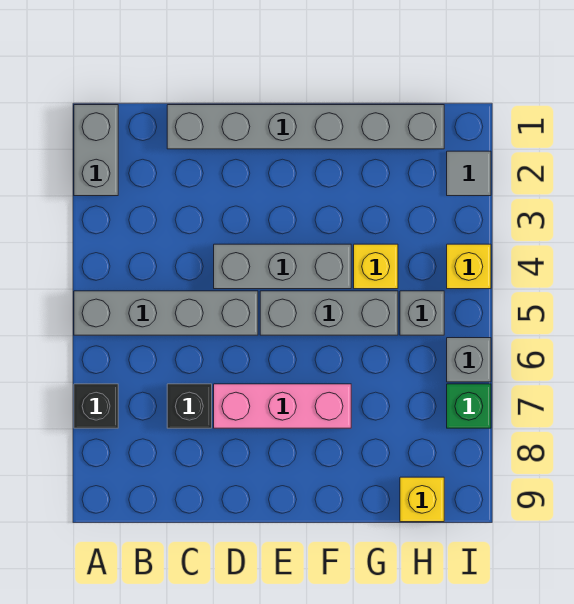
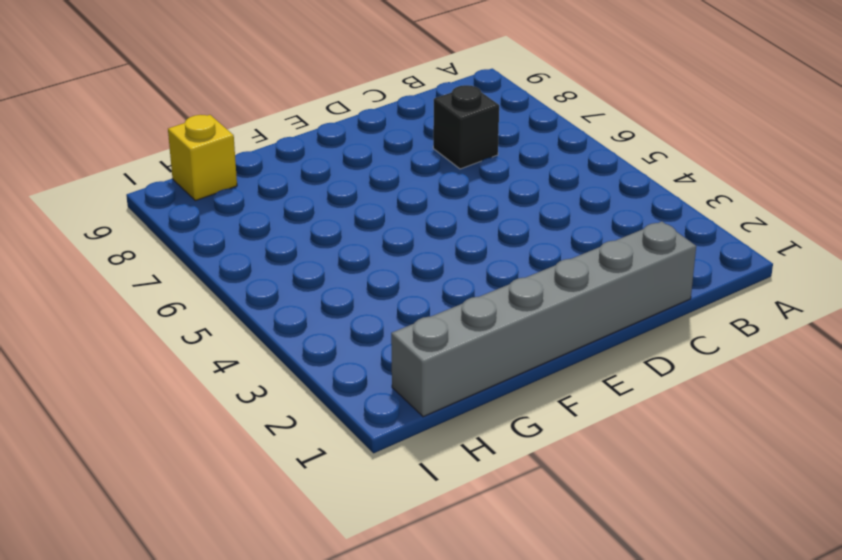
none -> grey 1x2 brick [74,105,118,196]
none -> grey 1x4 brick [74,291,258,335]
none -> black 1x1 brick [74,384,118,428]

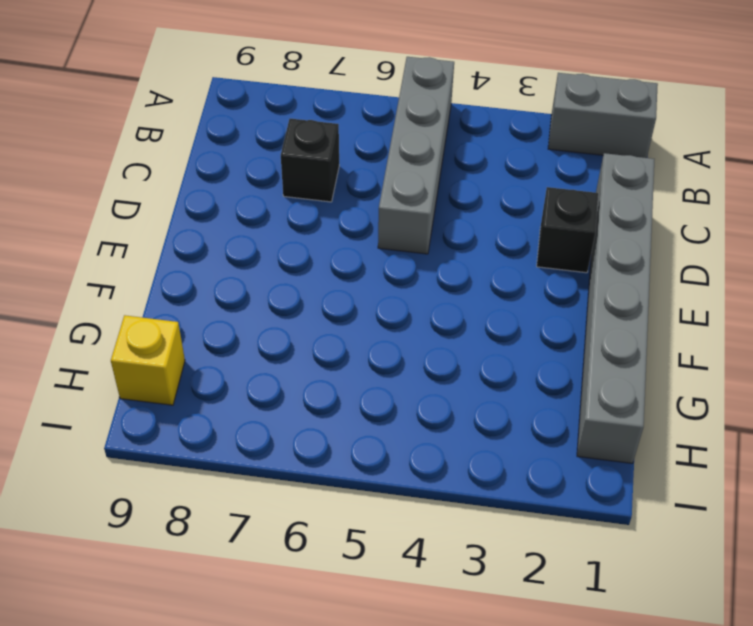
black 1x1 brick [537,187,598,273] -> black 1x1 brick moved to [74,384,118,428]
none -> grey 1x3 brick [214,244,351,289]
none -> pink 1x3 brick [214,384,351,428]
none -> grey 1x3 brick [260,291,398,335]

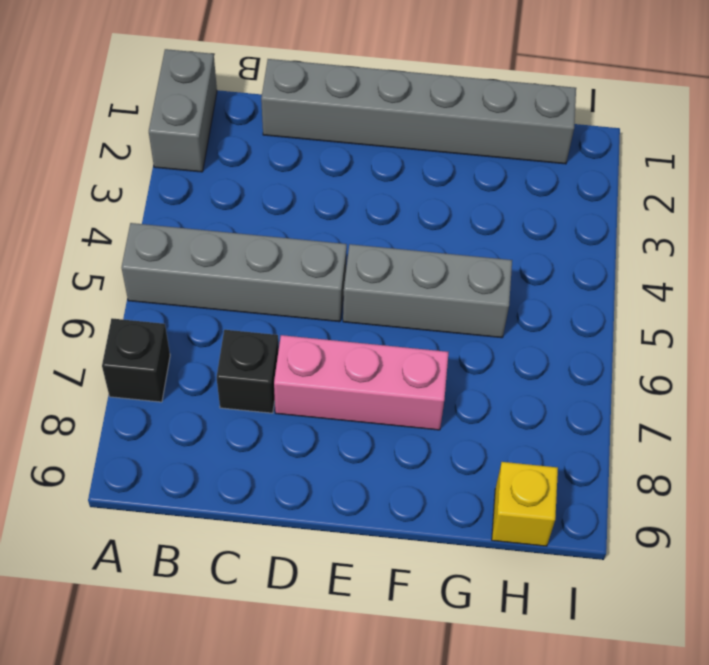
none -> grey 1x3 brick [214,244,351,289]
none -> yellow 1x1 brick [354,244,398,289]
none -> grey 1x1 brick [400,291,444,335]

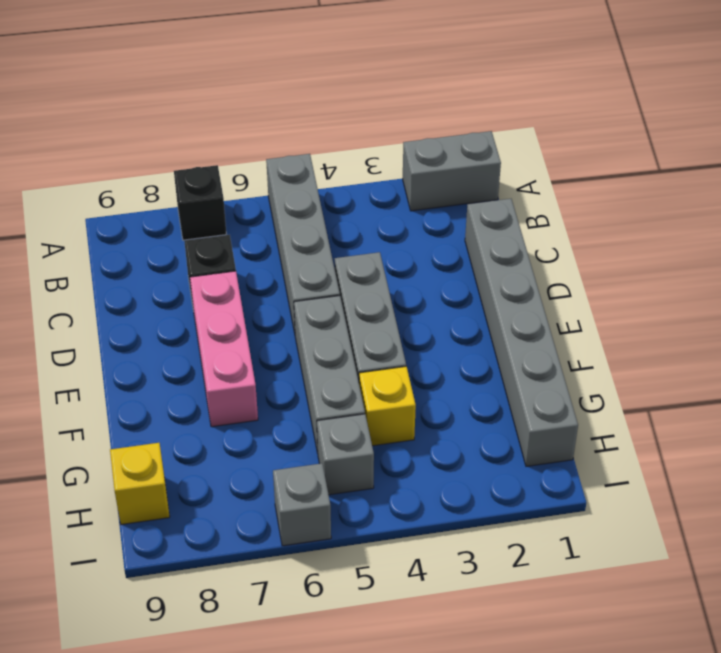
none -> grey 1x1 tile [447,151,491,196]
none -> yellow 1x1 brick [447,244,491,289]
none -> green 1x1 brick [447,384,491,428]

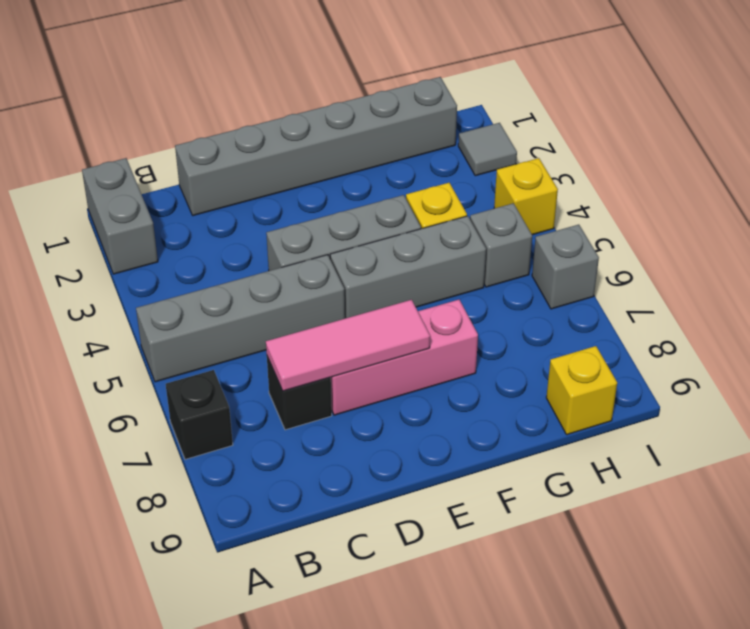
pink 1x3 tile [266,300,430,391] -> none
none -> green 1x1 brick [447,384,491,428]

